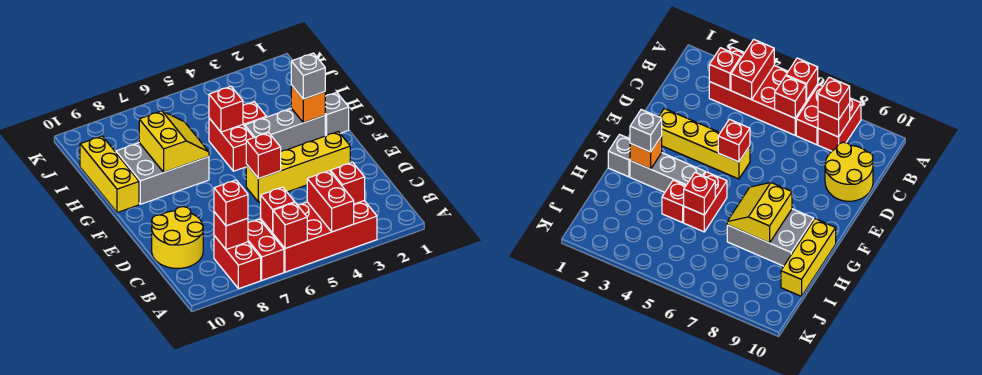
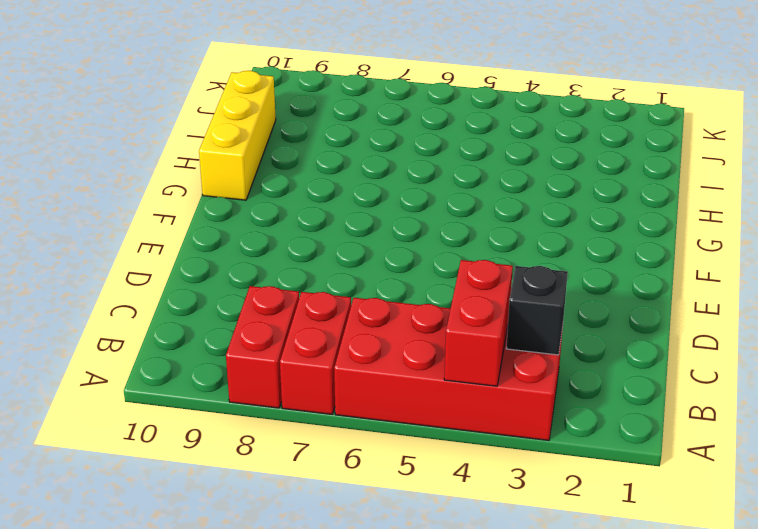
black 1x1 brick [506,266,568,355] -> red 1x1 brick [331,162,365,204]
none -> yellow 2x2 round brick [152,207,203,268]
none -> yellow 1x4 brick [246,132,350,202]
none -> grey 1x1 brick [325,92,349,136]

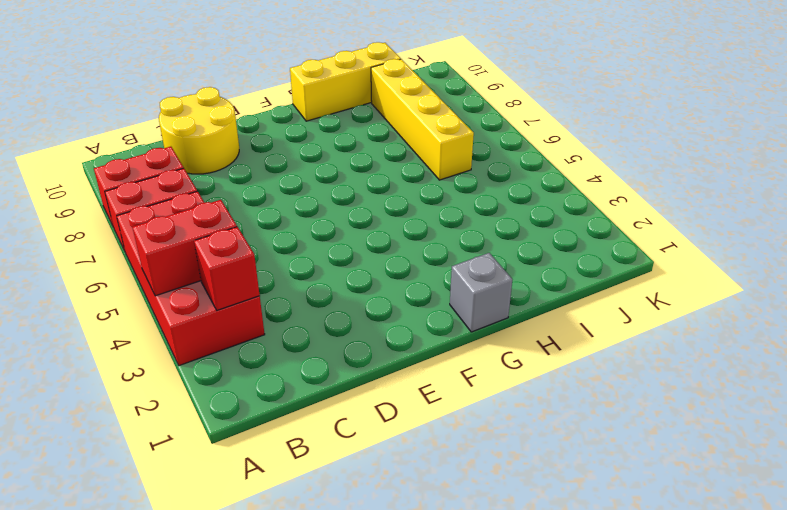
yellow 1x4 brick [371,59,474,180] -> yellow 1x4 brick moved to [246,132,350,202]
none -> grey 1x3 brick [245,108,325,151]
none -> red 1x2 brick [209,118,254,171]
none -> grey 2x3 brick [116,143,209,204]

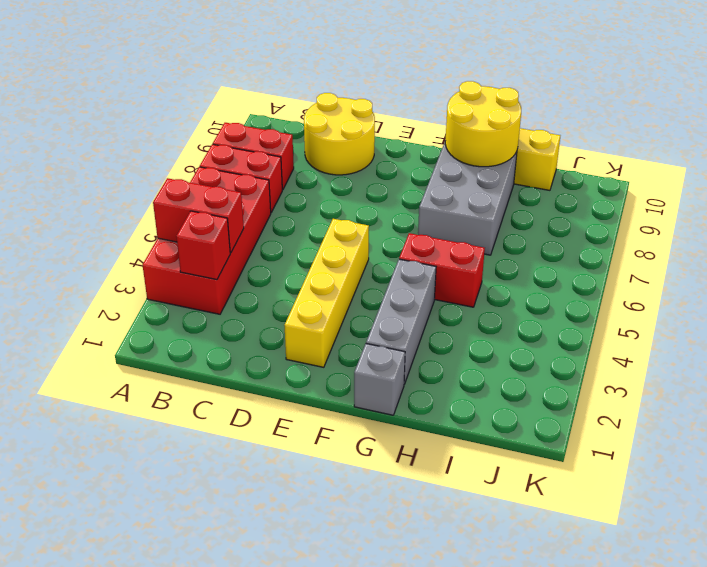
yellow 2x2 round brick [445,81,521,167] -> none
none -> red 1x1 brick [243,102,266,126]
none -> red 1x1 brick [273,203,307,248]
none -> red 1x1 brick [261,187,295,233]

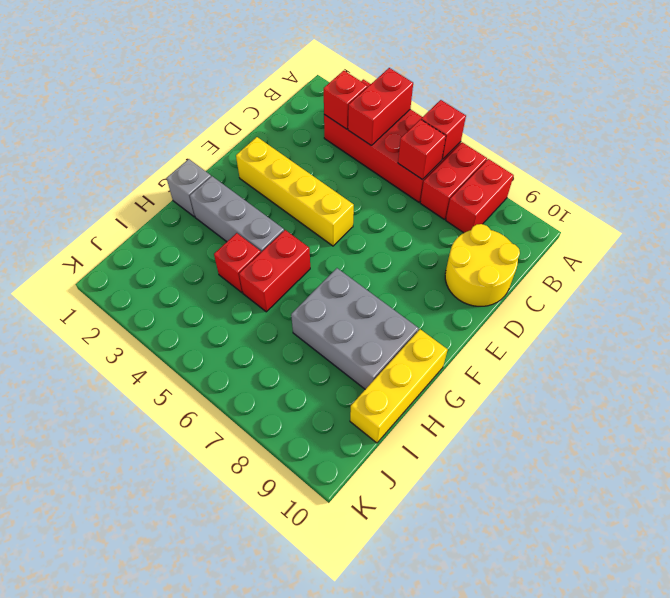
none -> red 1x1 brick [214,212,248,249]
none -> red 1x1 brick [246,133,281,179]
none -> orange 1x1 brick [291,85,325,123]

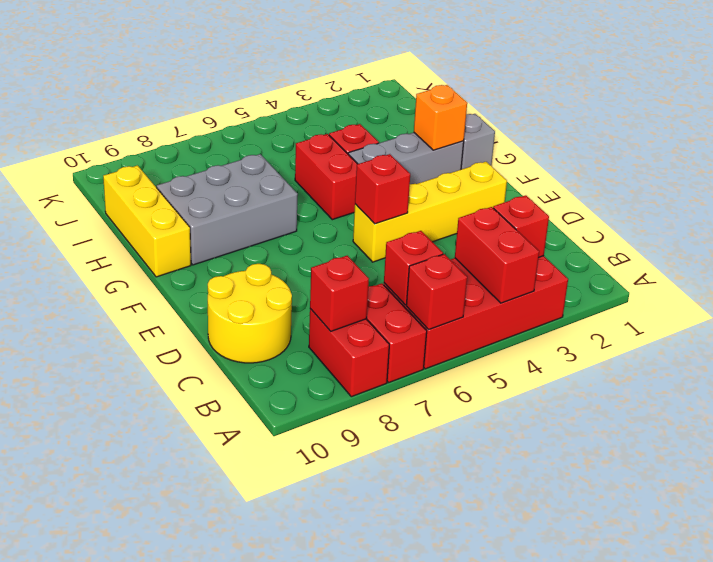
none -> yellow 2x2 slope [139,111,209,172]
none -> red 1x1 brick [209,86,243,132]
none -> red 1x1 brick [214,180,248,226]

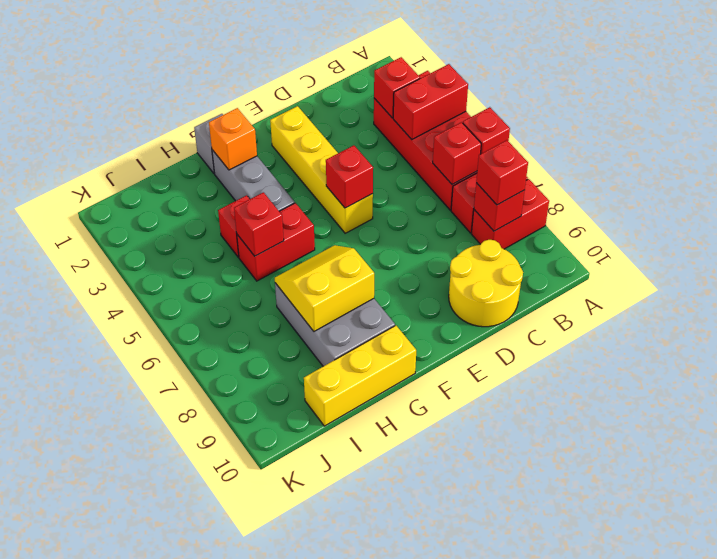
none -> grey 1x1 brick [291,53,325,99]

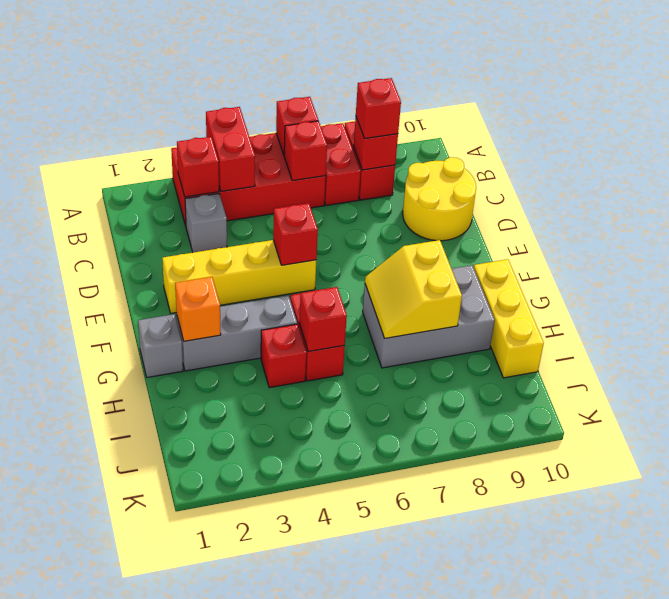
grey 1x1 brick [185,193,227,253] -> grey 1x1 brick moved to [291,53,325,99]

